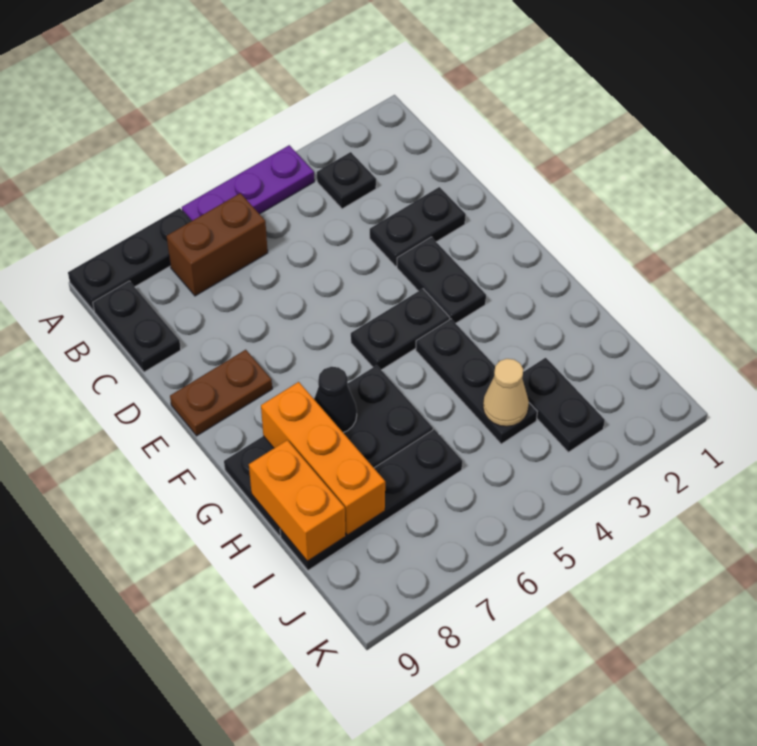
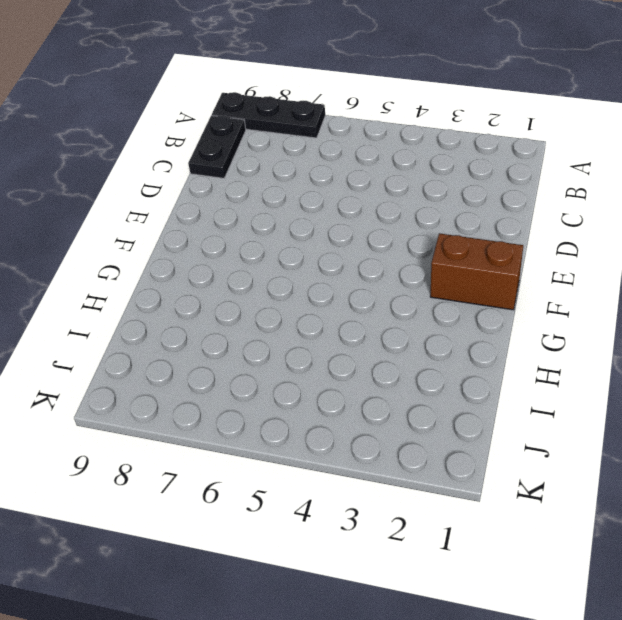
brown 1x2 brick [430,233,523,310] -> brown 1x2 brick moved to [167,193,268,296]
none -> purple 1x3 plate [182,145,314,221]
none -> black 1x1 plate [317,152,376,209]
none -> black 1x2 plate [370,187,466,266]

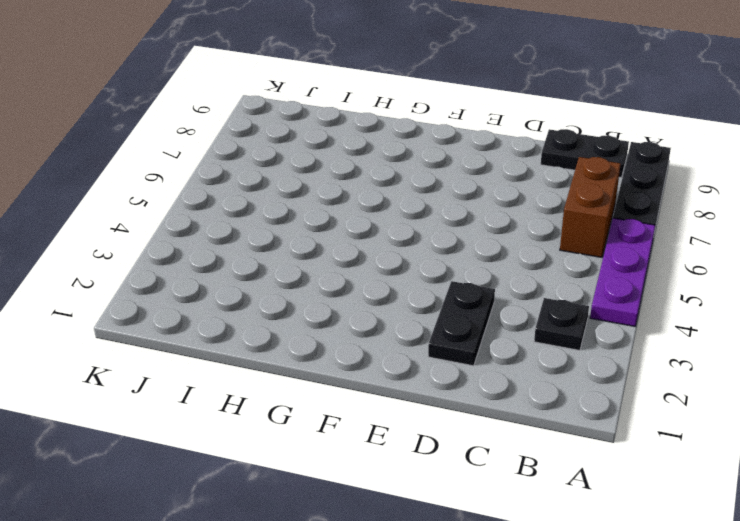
none -> black 1x2 plate [397,237,486,323]
none -> brown 1x2 plate [170,350,272,436]
none -> black 1x2 plate [351,289,450,370]

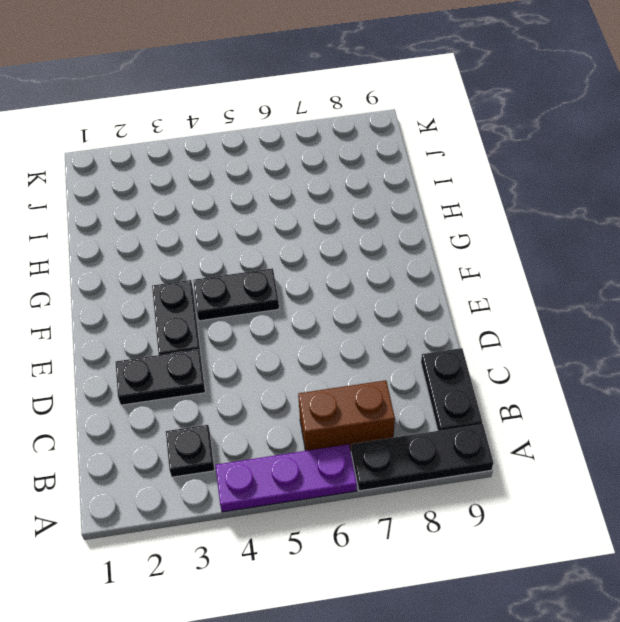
none -> brown 1x2 plate [170,350,272,436]
none -> black 1x3 plate [416,319,537,444]
none -> black 2x4 plate [224,365,433,536]

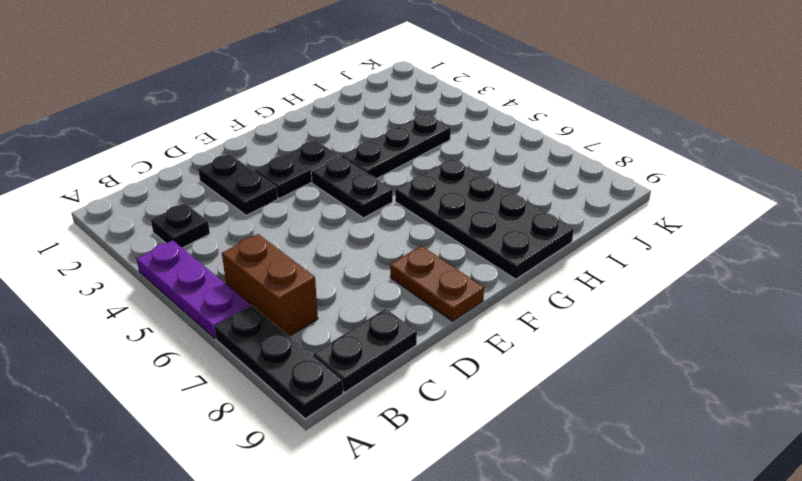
none -> black 1x2 plate [522,358,605,452]
none -> black 1x4 plate [280,429,462,570]
none -> black 1x1 cone [314,367,357,433]

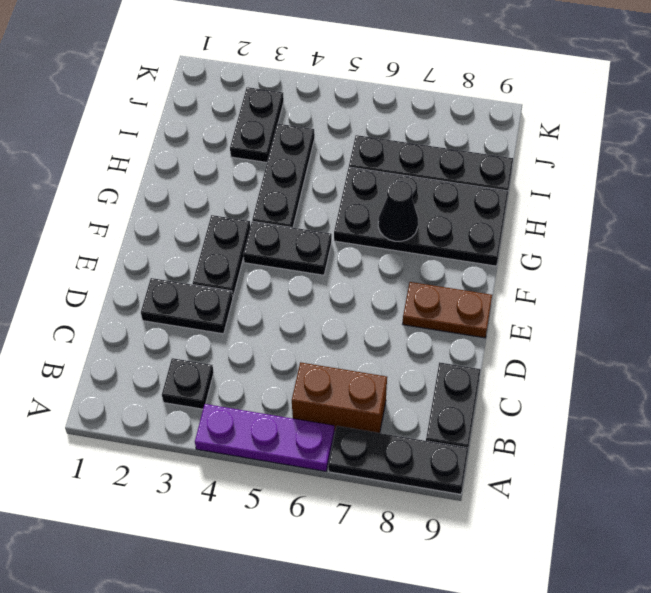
none -> orange 1x3 brick [261,382,385,535]
none -> orange 1x2 brick [249,440,346,561]
none -> tan 1x1 cone [483,359,529,427]

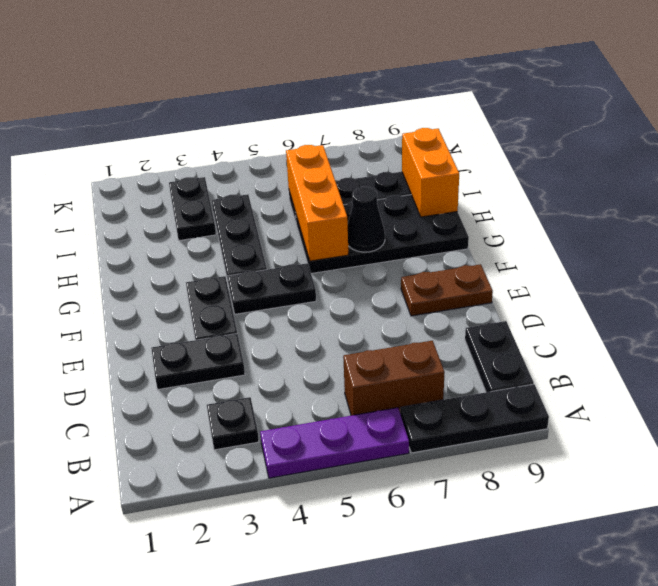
orange 1x3 brick [286,145,349,261] -> orange 1x3 brick moved to [261,382,385,535]
none -> tan 1x1 cone [483,359,529,427]

